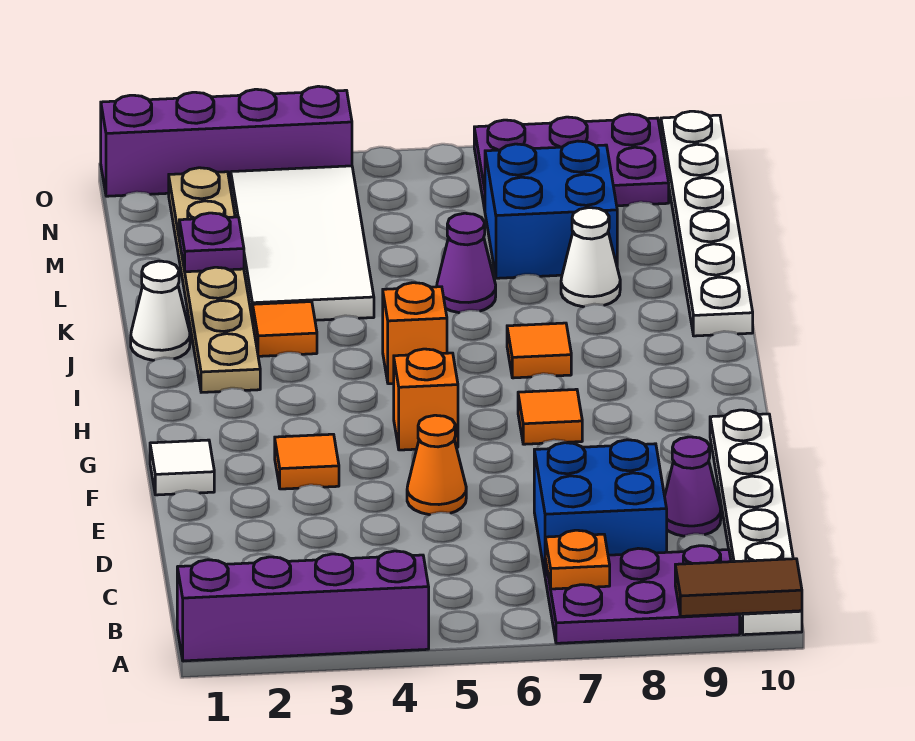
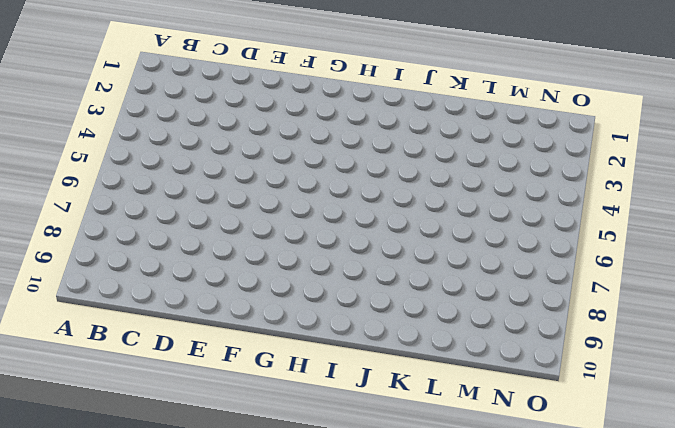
none -> purple 1x4 brick [177,551,429,661]
none -> purple 2x3 plate [545,546,740,643]
none -> white 1x6 plate [710,410,802,635]

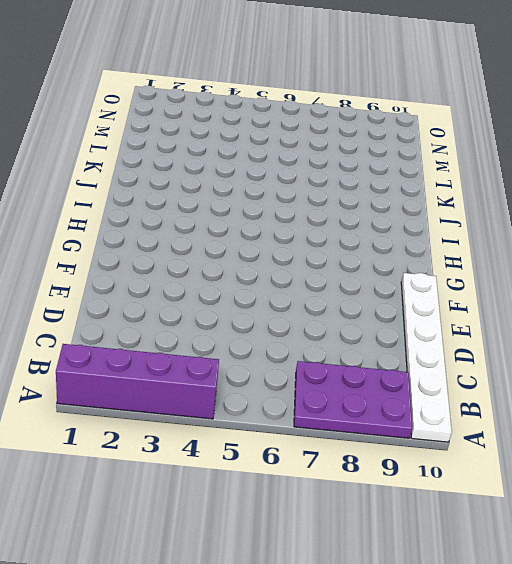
none -> blue 2x2 brick [534,440,667,574]
none -> purple 1x1 cone [665,437,721,536]
none -> orange 1x1 cone [407,415,466,515]

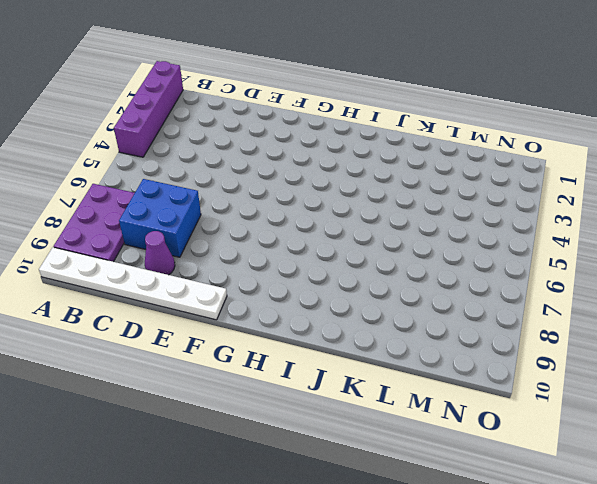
none -> orange 1x1 cone [407,415,466,515]
none -> white 1x1 tile [150,440,214,495]
none -> orange 1x1 tile [275,434,339,489]

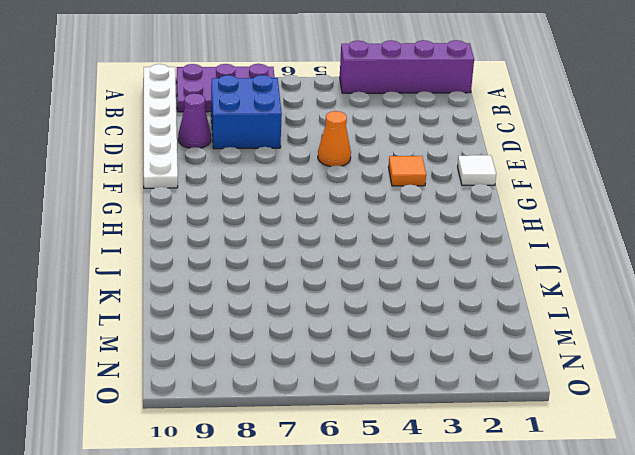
none -> orange 1x1 brick [394,349,458,450]
none -> orange 1x1 tile [518,389,582,444]
none -> tan 1x6 plate [169,168,260,392]

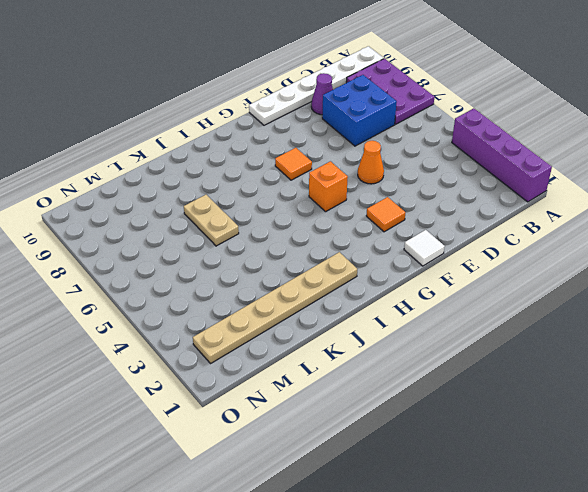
tan 1x2 plate [184,195,239,246] -> purple 1x1 cone [437,213,496,313]
none -> orange 1x1 brick [383,283,447,384]
none -> orange 1x1 tile [507,323,571,378]
none -> white 1x1 cone [131,261,190,360]

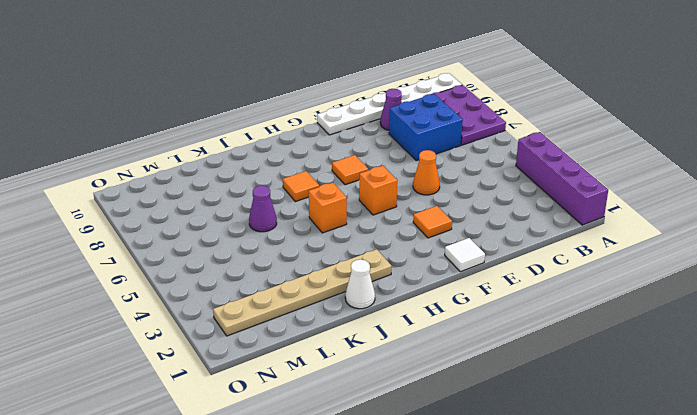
none -> orange 1x1 tile [253,302,317,356]
none -> white 1x6 plate [661,111,753,336]
none -> white 2x4 tile [231,166,374,321]

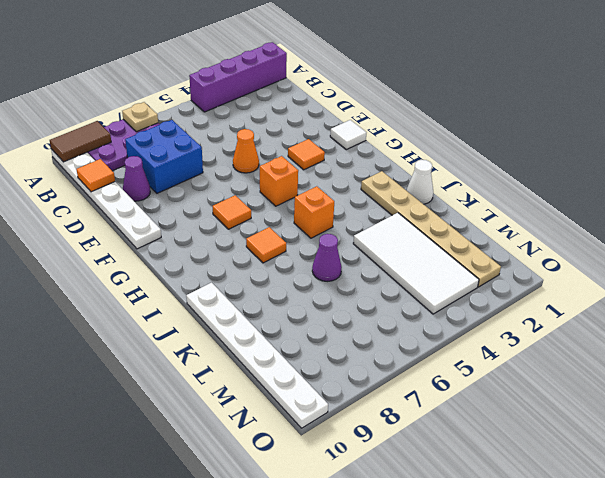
tan 1x1 plate [122,102,158,132] -> none
orange 1x1 tile [76,159,115,192] -> orange 1x1 tile moved to [253,302,317,356]
none -> white 1x1 cone [561,208,620,307]
none -> blue 2x2 brick [485,141,617,278]
none -> purple 2x3 plate [474,114,669,210]

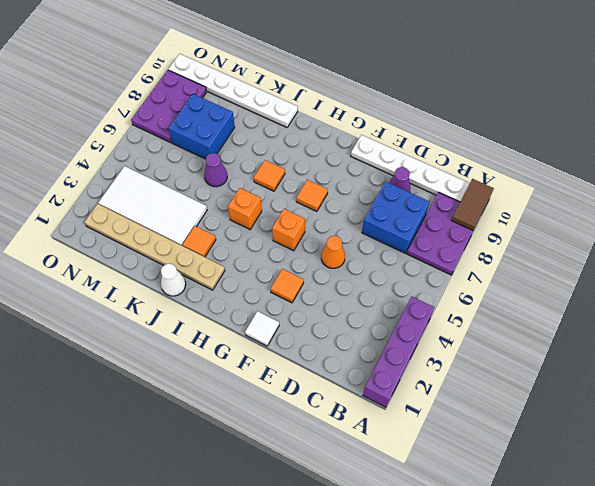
none -> white 1x1 cone [561,208,620,307]
none -> purple 1x4 brick [101,86,352,196]
none -> orange 1x1 plate [545,530,610,589]

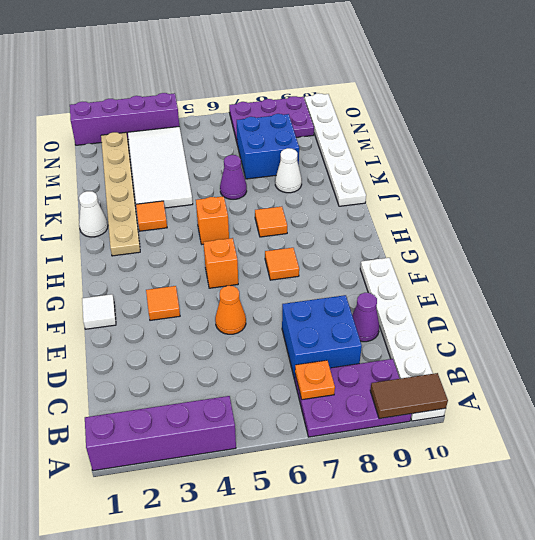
none -> purple 1x1 plate [179,213,244,272]

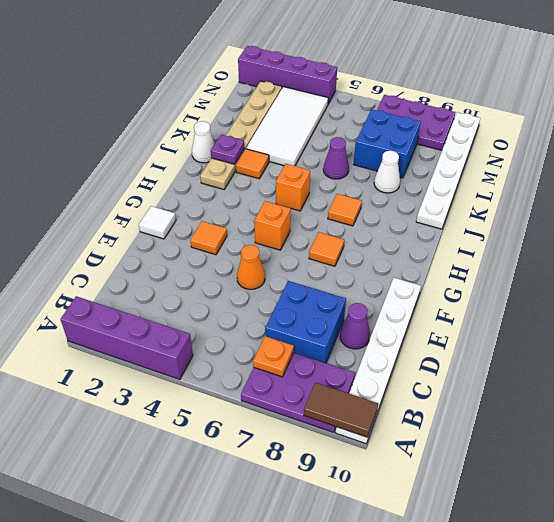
purple 1x1 plate [211,135,244,164] -> purple 1x1 plate moved to [179,213,244,272]

